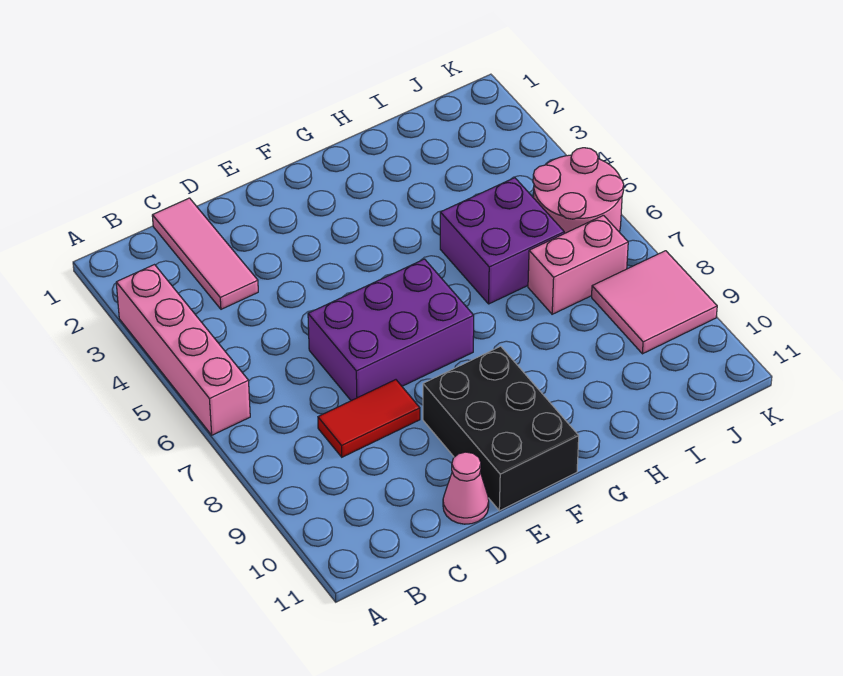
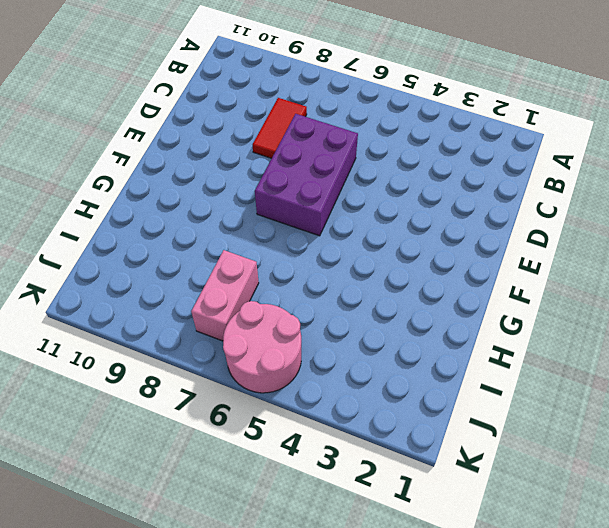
none -> pink 1x4 brick [116,265,250,435]
none -> pink 1x3 tile [152,198,258,309]

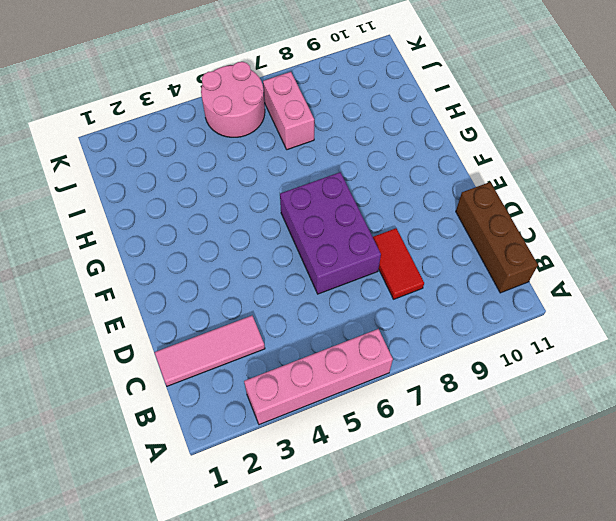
brown 1x3 brick [456,182,538,293] -> pink 1x1 cone [443,452,489,524]
none -> black 2x3 brick [423,346,579,511]
none -> purple 2x2 brick [440,178,564,304]

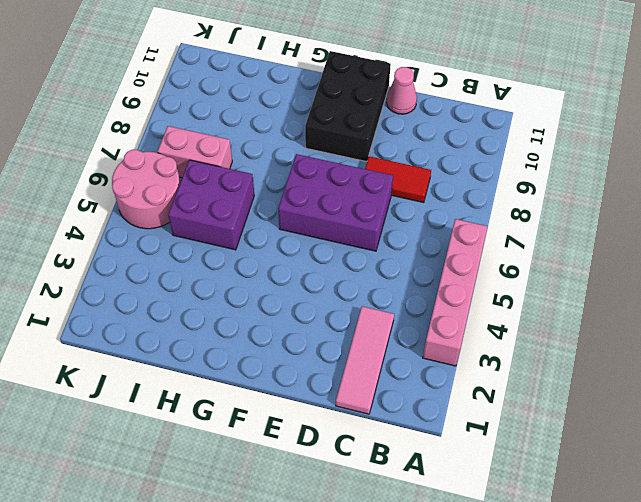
none -> pink 2x2 tile [592,251,717,354]

